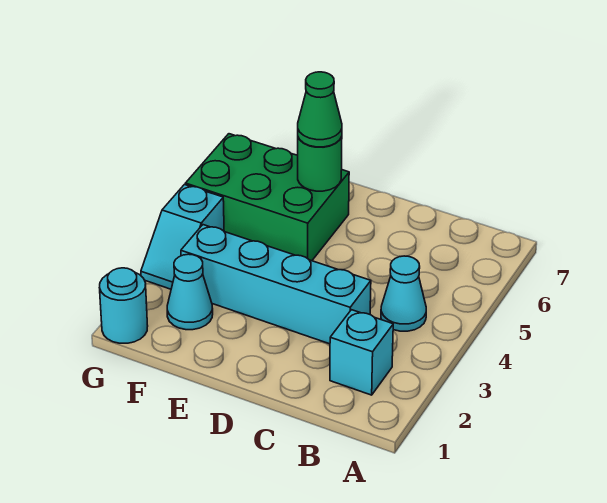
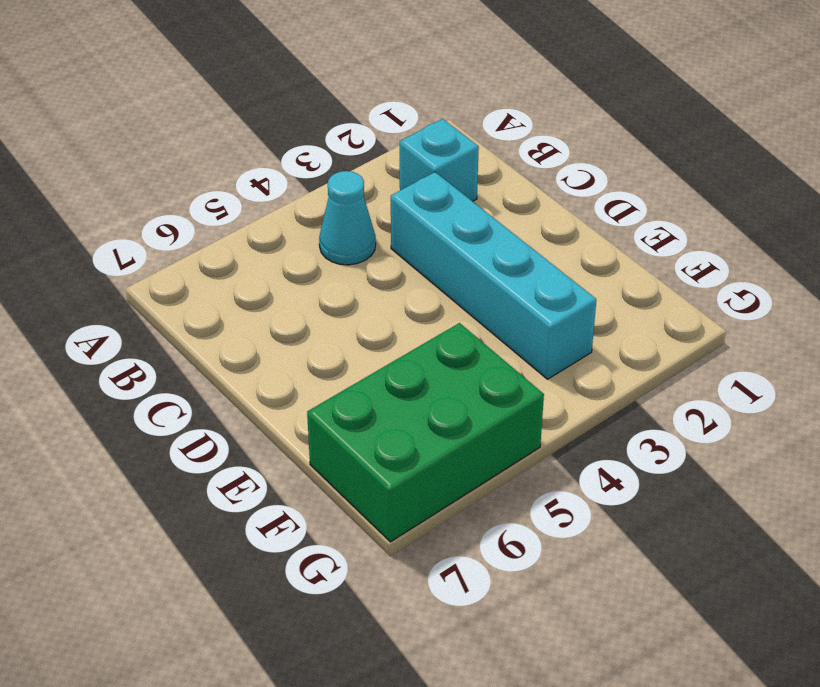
green 2x3 brick [307,323,544,542] -> green 2x3 brick turned to [185,134,349,261]
none -> cyan 1x1 cone [167,254,213,330]
none -> cyan 1x1 round brick [99,268,148,343]

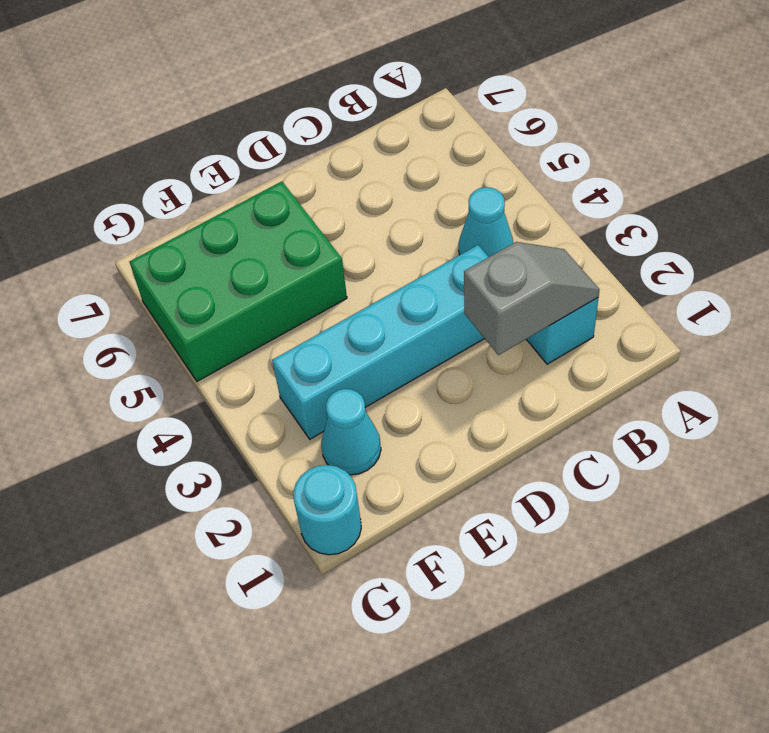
grey 1x2 slope [464,242,600,355] -> none
none -> cyan 1x2 slope [141,185,224,289]
none -> green 1x1 round brick [298,136,342,191]

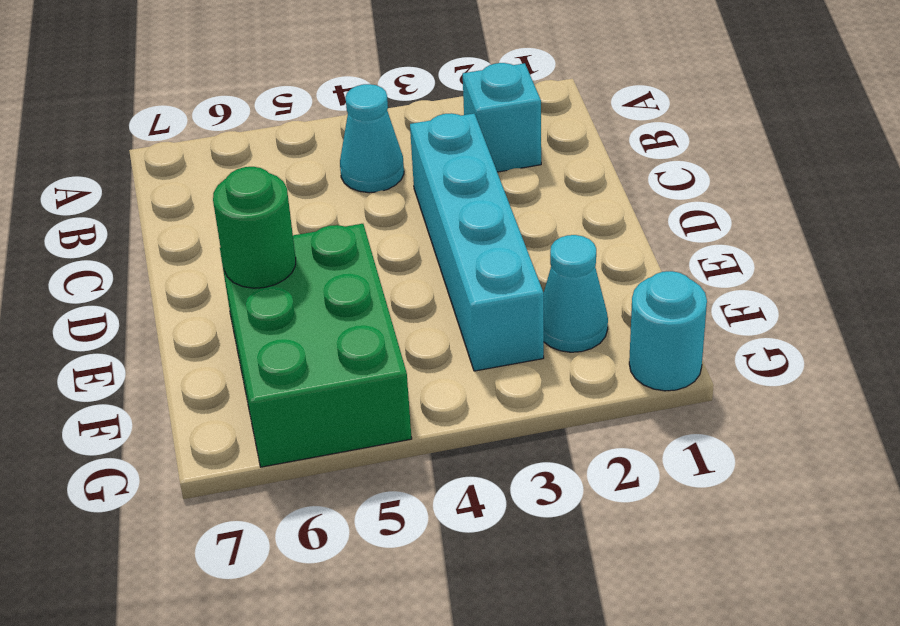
none -> cyan 1x2 slope [141,185,224,289]
none -> green 1x1 cone [298,72,342,147]

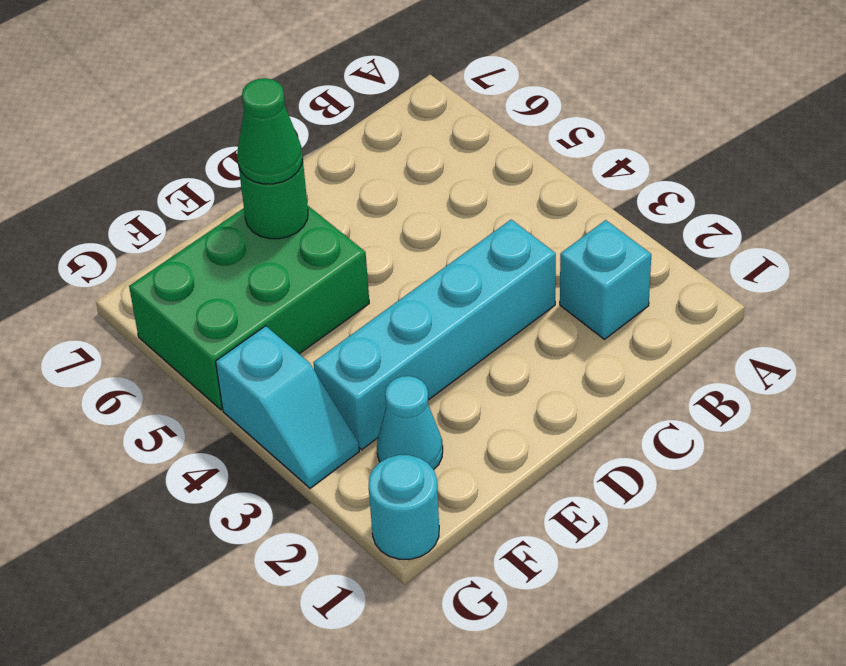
none -> cyan 1x1 cone [381,256,426,331]

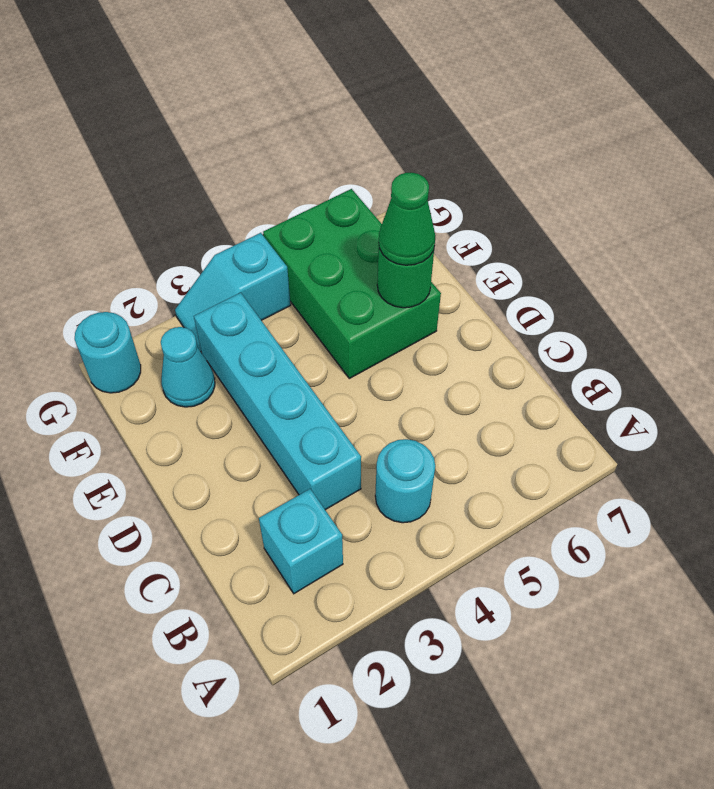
cyan 1x1 round brick [375,439,435,523] -> cyan 1x1 cone [381,256,426,331]

